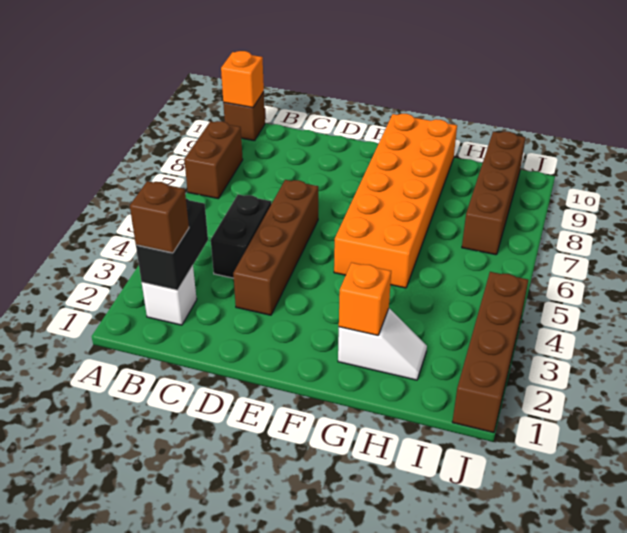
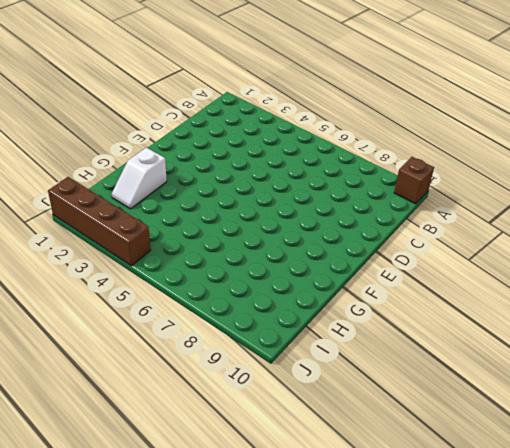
none -> brown 1x2 brick [184,121,243,199]
none -> white 1x1 brick [142,266,197,325]
none -> black 1x2 brick [211,195,271,278]

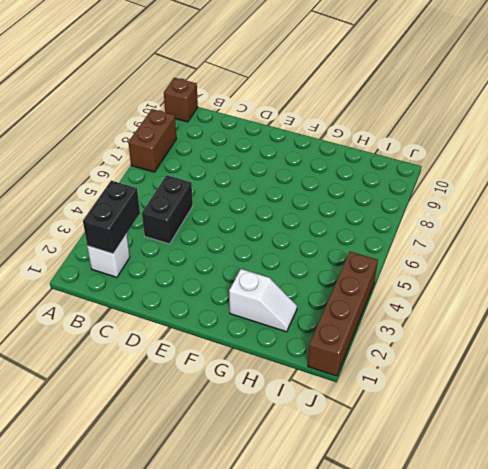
none -> brown 1x4 brick [233,180,318,315]
none -> orange 2x6 brick [334,114,457,288]
none -> brown 1x4 brick [462,131,526,255]

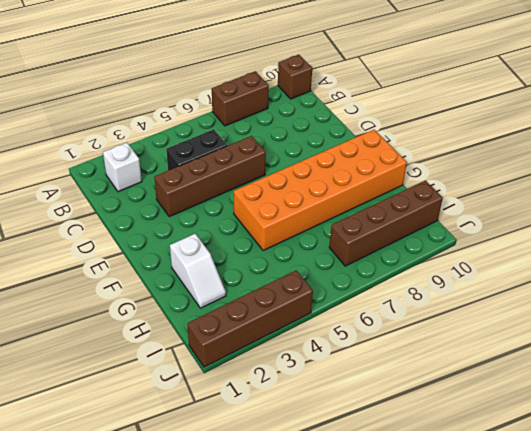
none -> orange 1x1 brick [221,51,264,108]
none -> black 1x2 brick [136,198,208,290]
none -> orange 1x1 brick [339,263,391,335]

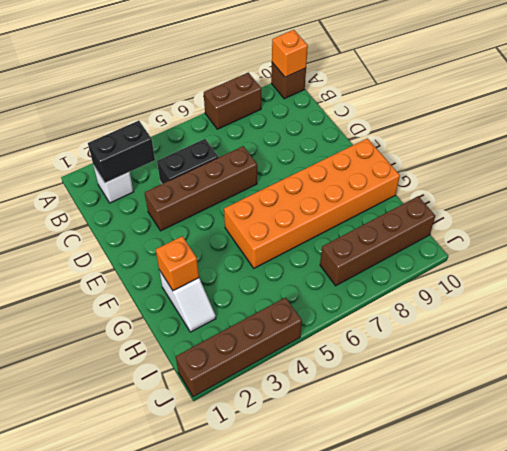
none -> brown 1x1 brick [130,181,189,253]

